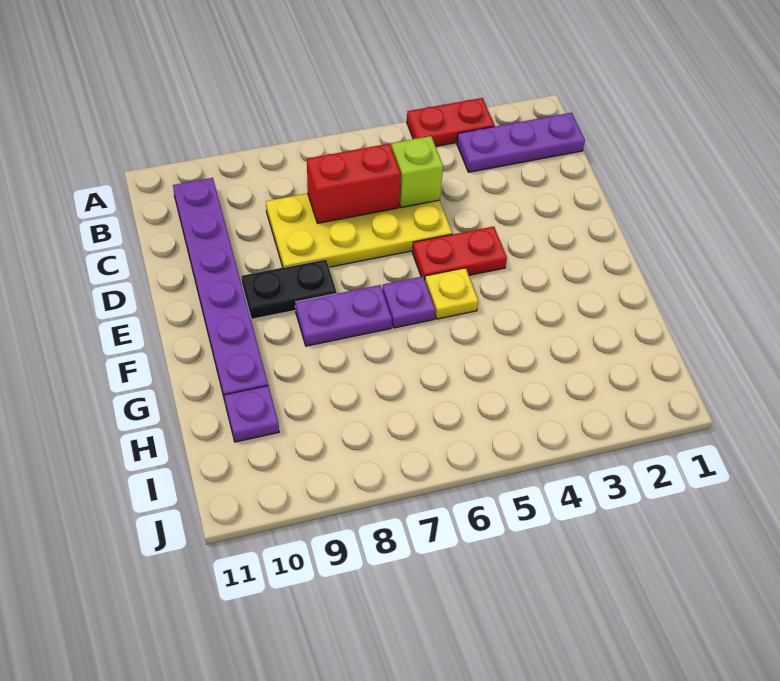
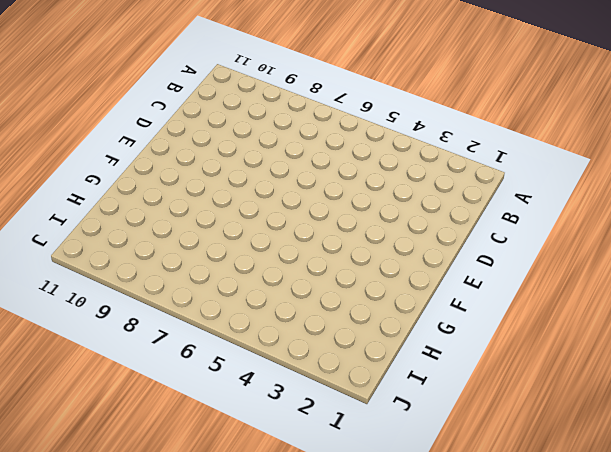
none -> red 1x2 plate [407,98,494,146]
none -> purple 1x3 plate [457,113,585,172]
none -> purple 1x6 plate [173,178,268,400]

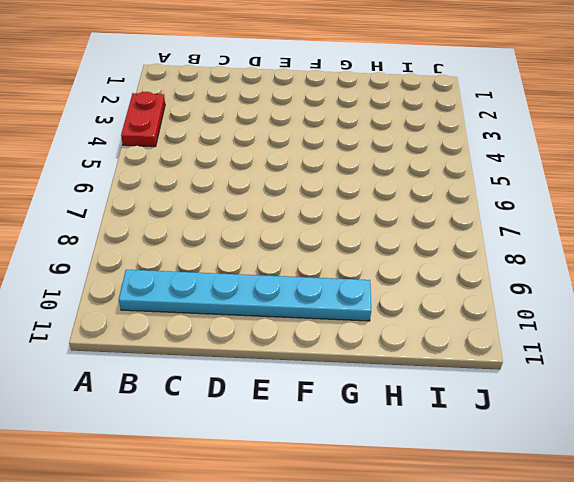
cyan 1x6 plate [119,270,371,321] -> purple 1x6 plate [173,178,268,400]
none -> purple 1x3 plate [457,113,585,172]
none -> yellow 2x4 plate [266,193,452,267]
none -> red 1x2 plate [412,226,507,279]

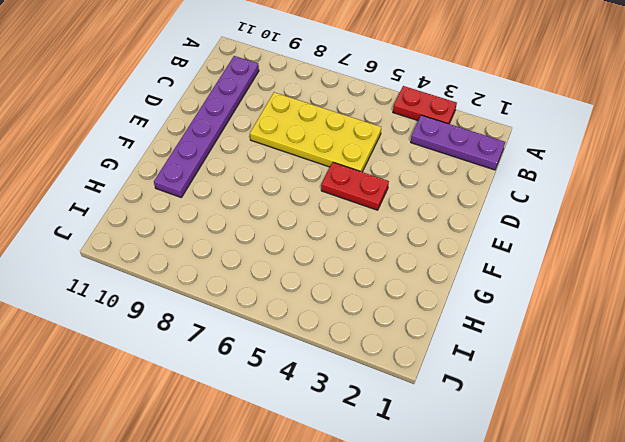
none -> black 1x2 plate [242,259,337,319]
none -> yellow 1x1 plate [425,268,478,319]
none -> purple 1x1 plate [382,276,435,328]

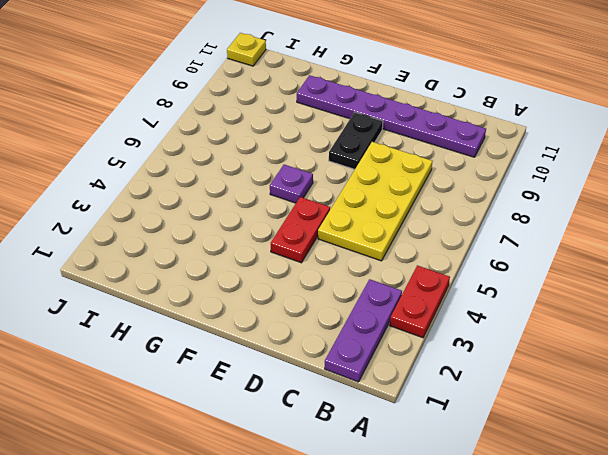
yellow 1x1 plate [227,33,266,66] -> yellow 1x1 plate moved to [425,268,478,319]
none -> purple 1x2 plate [295,285,392,346]
none -> purple 1x1 plate [224,386,279,442]
none -> lime 1x1 brick [391,136,443,208]

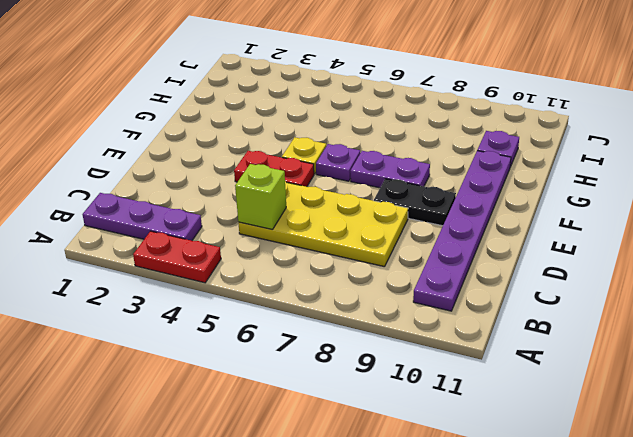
none -> red 1x2 brick [307,144,401,223]

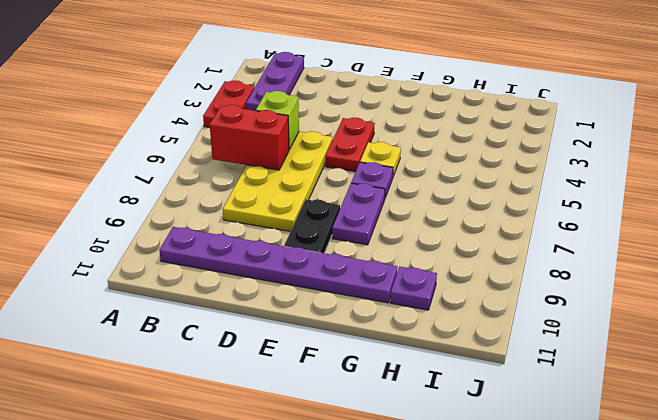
red 1x2 brick [210,105,289,170] -> red 1x2 brick turned to [307,144,401,223]

